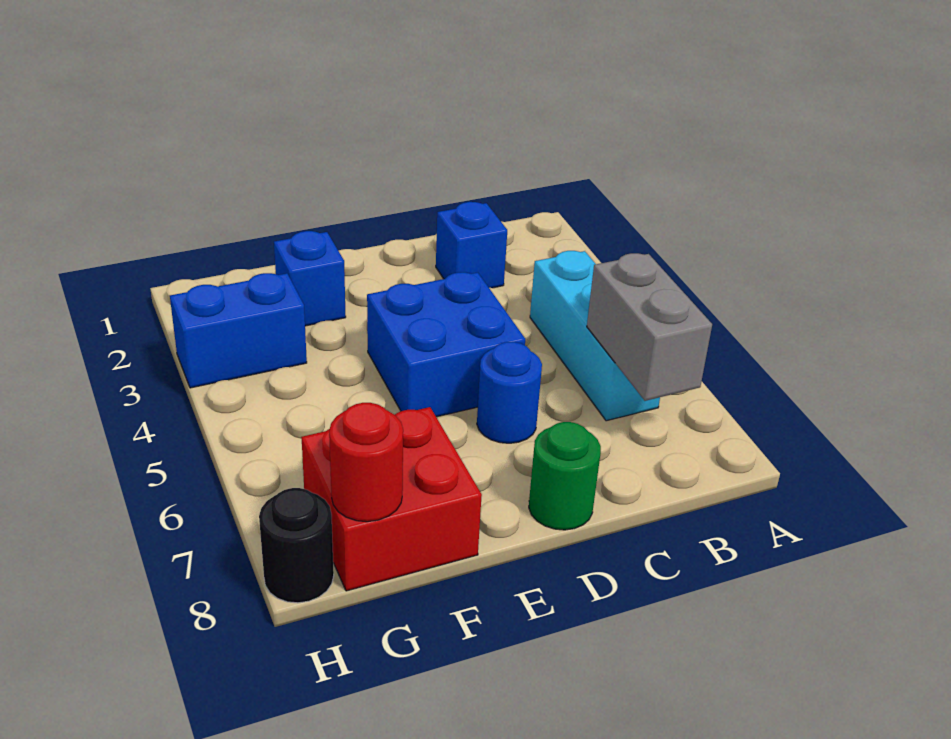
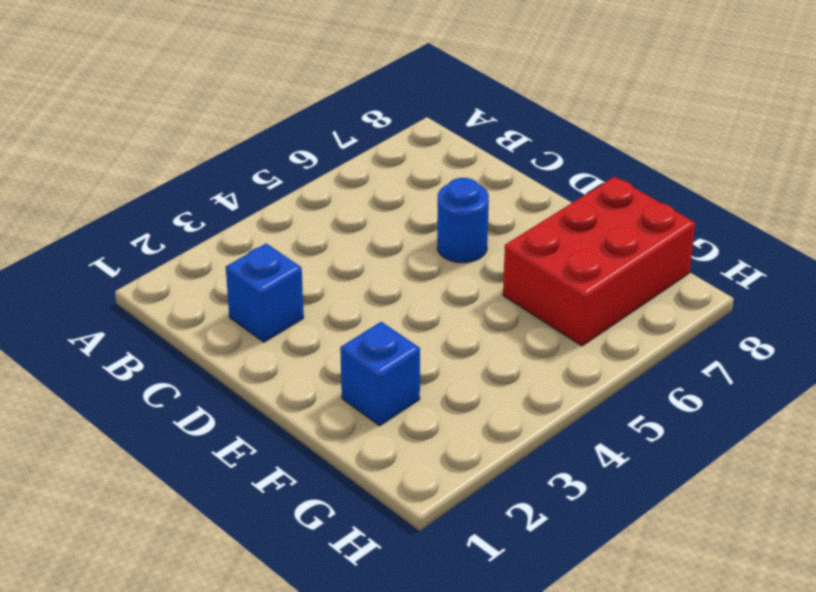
red 2x3 brick [503,177,695,346] -> red 2x2 brick [302,407,482,591]
none -> cyan 1x3 brick [530,251,660,421]
none -> blue 2x2 brick [367,272,525,417]

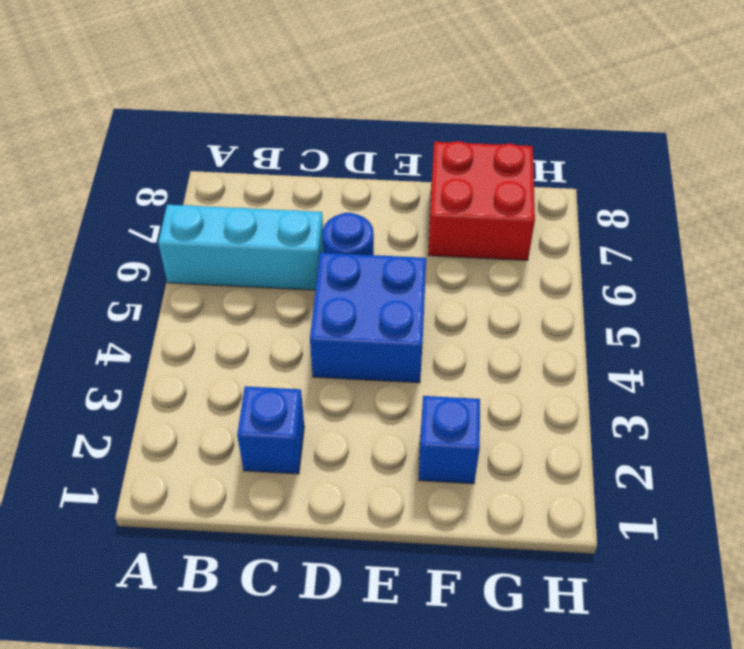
cyan 1x3 brick [158,205,324,290] -> cyan 1x3 brick turned to [530,251,660,421]
none -> green 1x1 round brick [529,422,601,530]
none -> blue 1x2 brick [170,273,307,388]

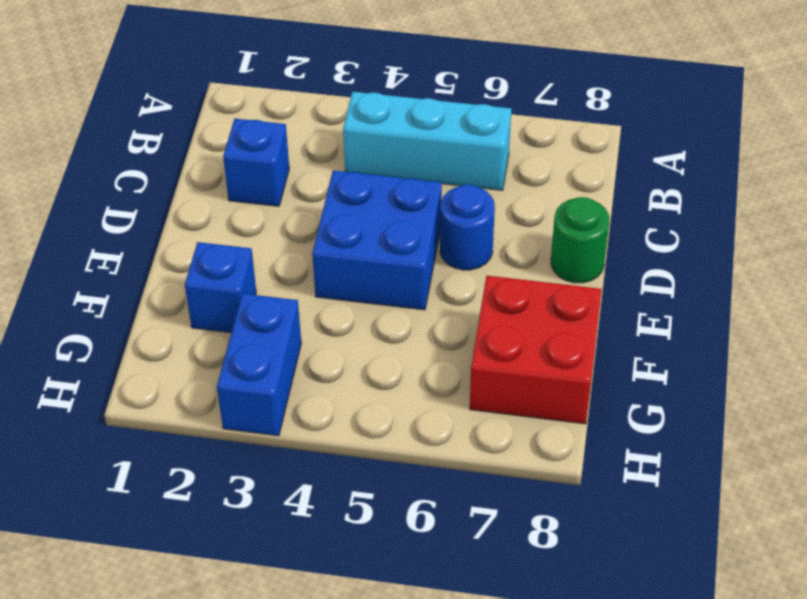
none -> black 1x1 round brick [259,488,334,603]
none -> grey 1x2 brick [587,253,712,401]

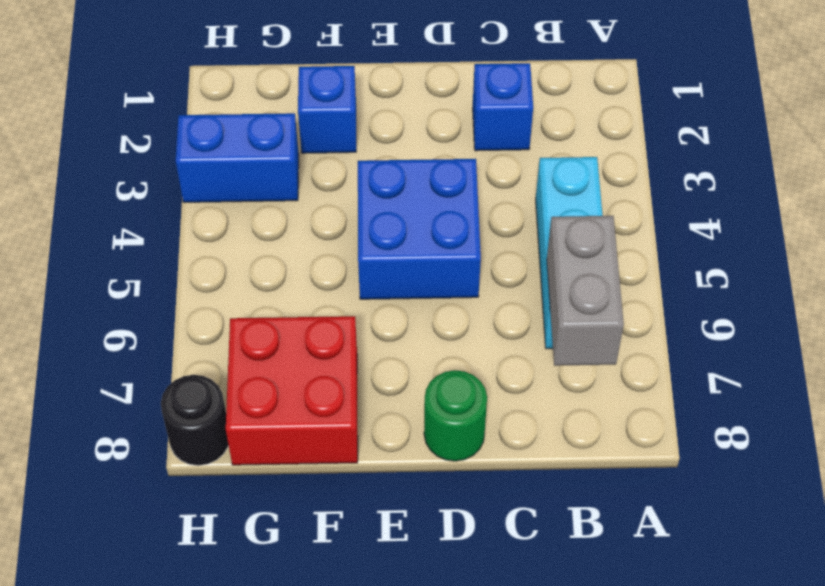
none -> blue 1x1 round brick [477,342,542,443]
none -> red 1x1 round brick [329,403,403,522]

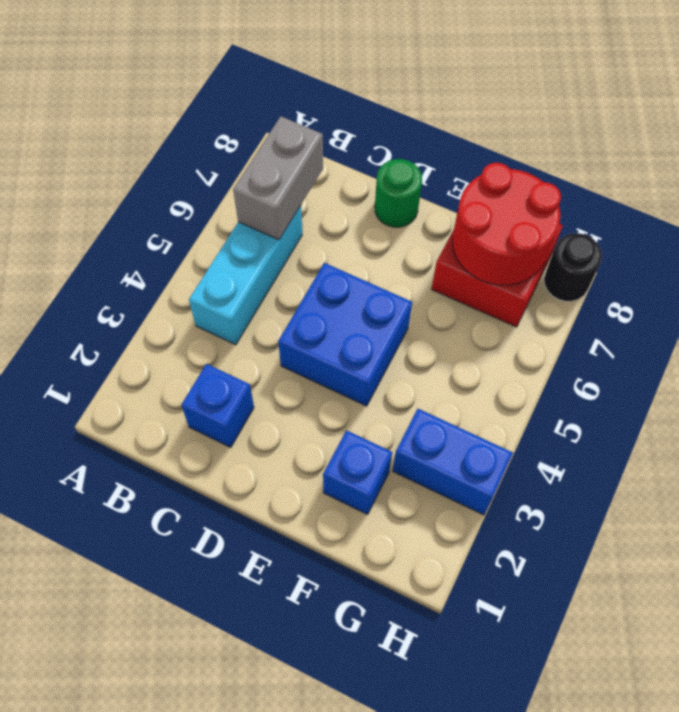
red 2x2 round brick [452,163,561,285] -> red 1x1 round brick [329,403,403,522]
none -> blue 1x1 round brick [477,342,542,443]

